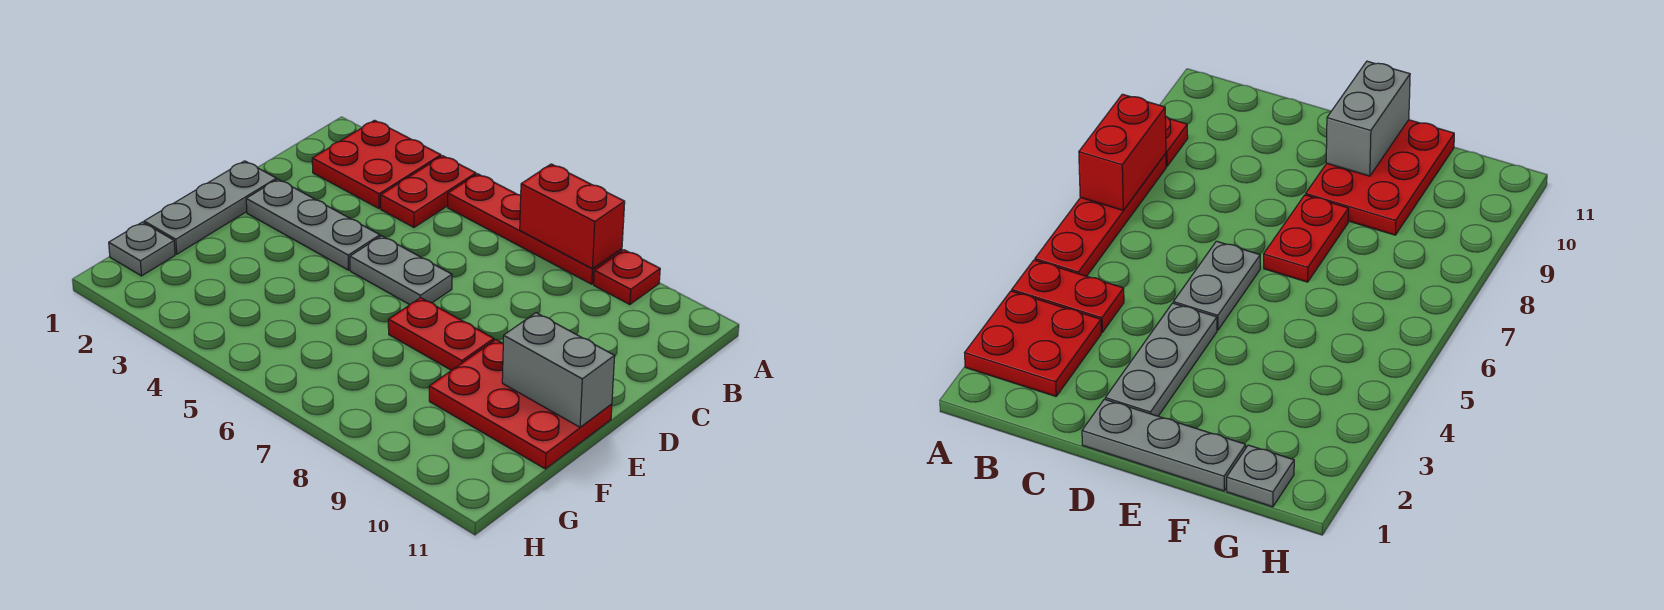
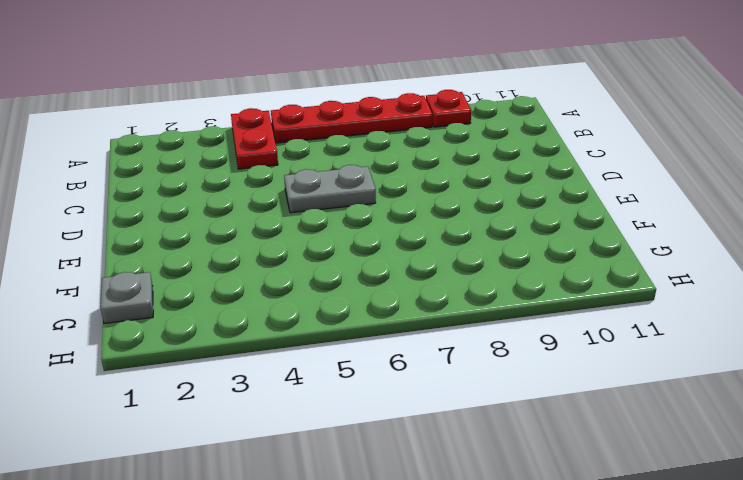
none -> red 2x2 plate [312,120,441,209]
none -> grey 1x3 plate [144,161,276,254]
none -> grey 1x3 plate [246,179,380,270]

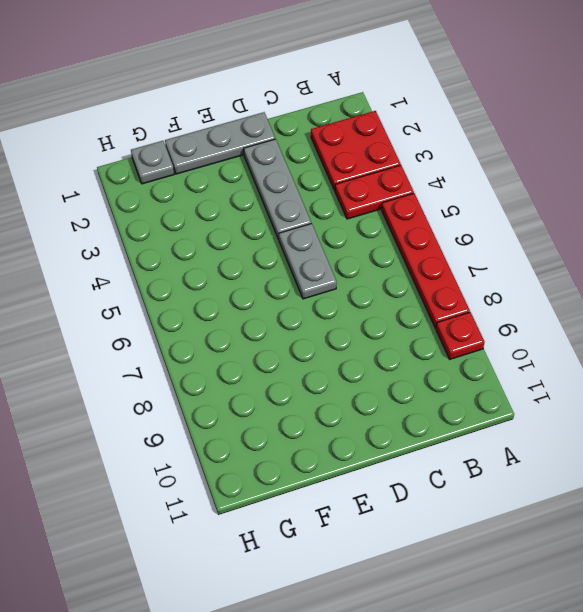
none -> red 1x2 plate [388,298,494,370]
none -> red 2x3 plate [429,340,612,469]
none -> red 1x2 brick [520,164,625,269]

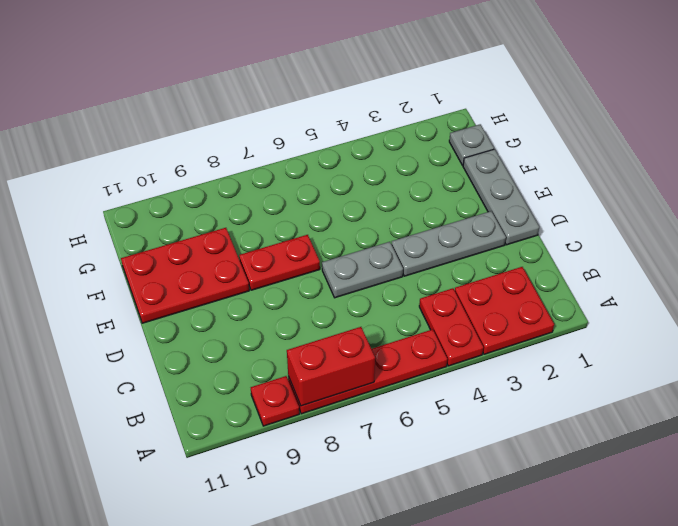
none -> grey 1x2 brick [502,313,615,427]

